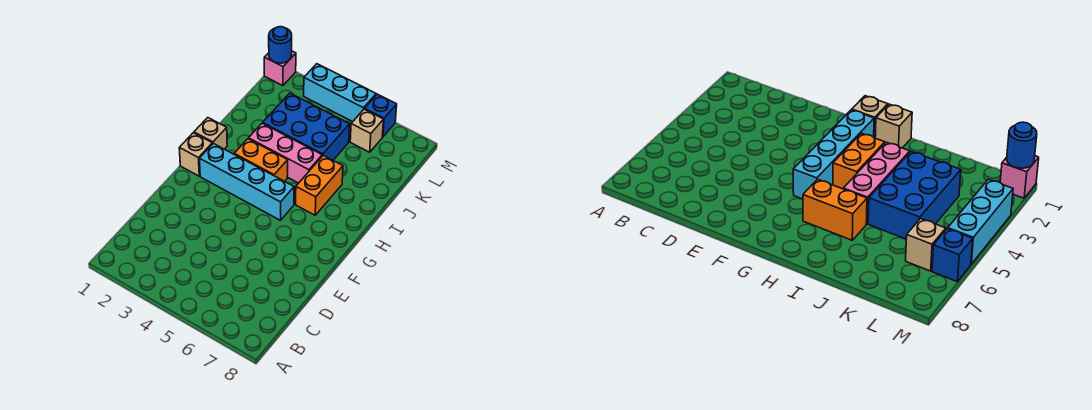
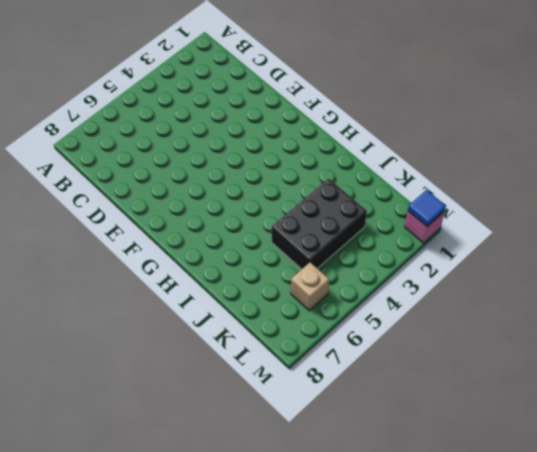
black 2x3 brick [272,178,367,269] -> blue 2x3 brick [263,93,350,160]
blue 1x1 tile [408,190,446,227] -> blue 1x1 round brick [269,27,292,63]
none -> tan 1x1 brick [179,133,212,176]
none -> cyan 1x4 brick [199,143,294,220]
none -> tan 1x1 brick [194,118,227,149]

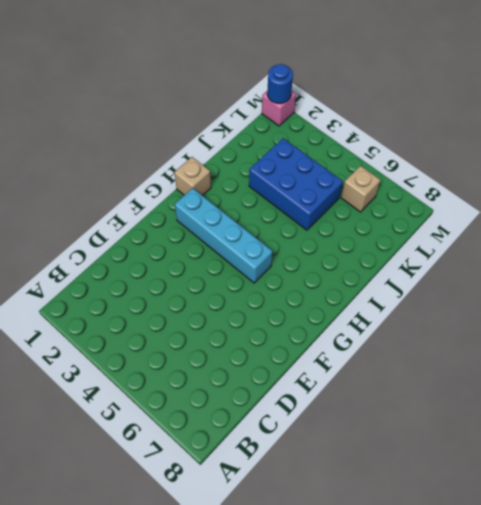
none -> tan 1x1 brick [179,133,212,176]
none -> orange 1x2 brick [234,139,288,181]
none -> orange 1x2 brick [296,155,343,215]

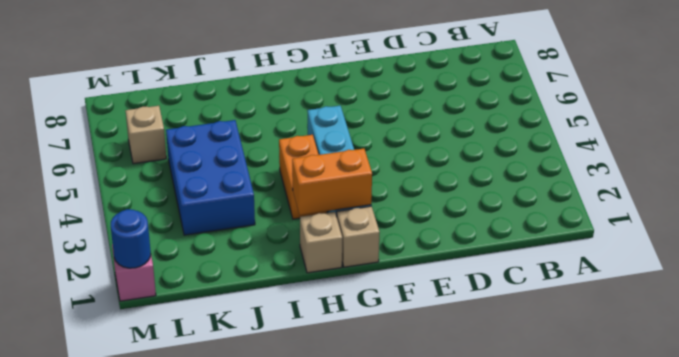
orange 1x2 brick [292,149,372,215] -> orange 1x2 brick moved to [296,155,343,215]
none -> pink 1x3 brick [249,123,322,183]
none -> cyan 1x3 brick [304,64,376,122]
none -> blue 1x1 brick [365,94,397,137]

